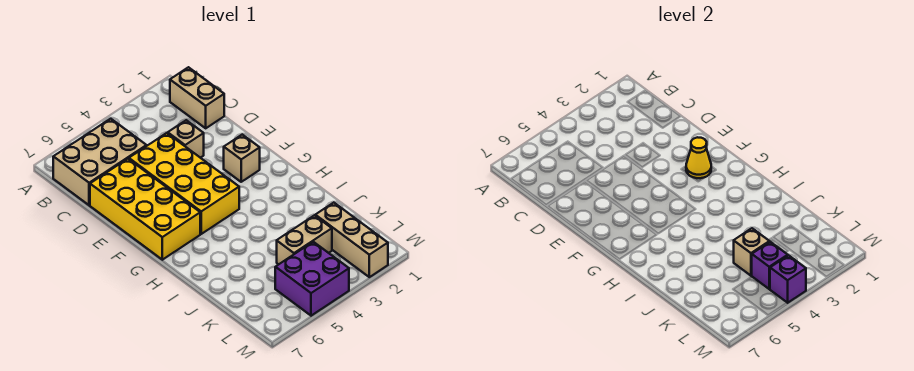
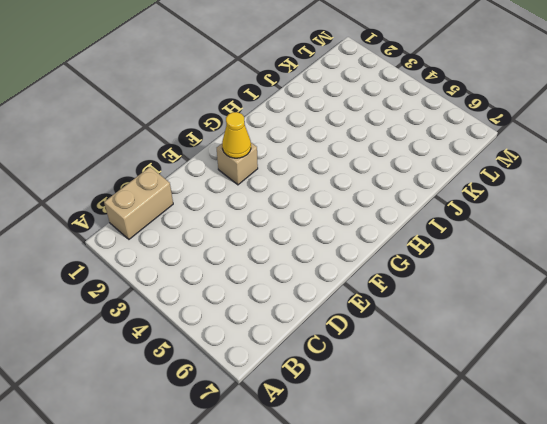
none -> tan 2x3 brick [53,119,147,205]
none -> tan 1x1 brick [168,120,204,158]
none -> yellow 2x4 brick [129,133,239,234]

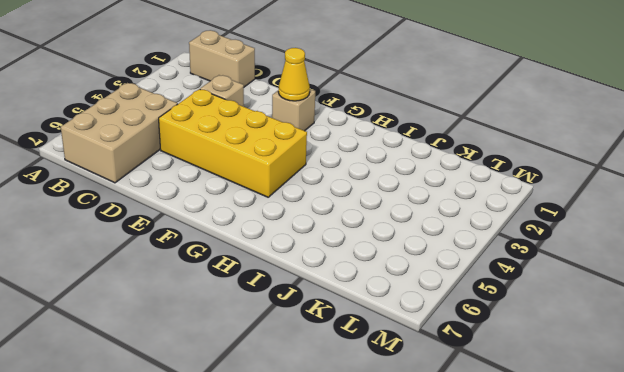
none -> yellow 2x4 brick [90,159,200,260]
none -> tan 1x3 brick [315,203,388,277]
none -> tan 1x2 brick [277,215,332,264]

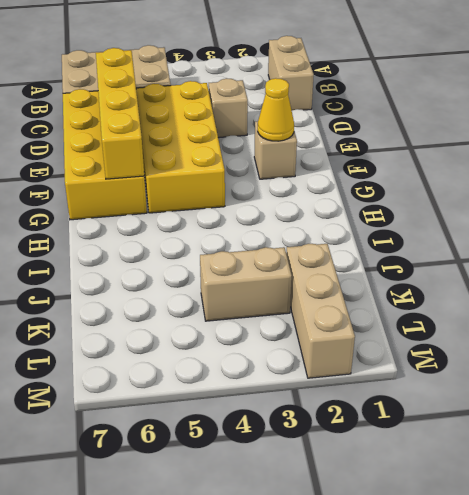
yellow 1x4 brick [96,48,144,179] -> none
none -> purple 2x2 brick [275,242,349,316]
none -> tan 1x1 brick [734,228,769,276]
none -> purple 1x1 brick [752,242,788,289]

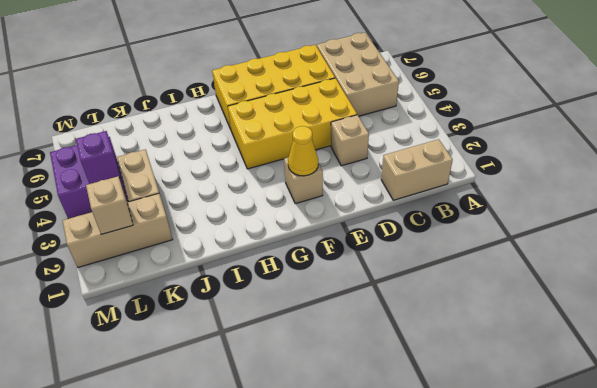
tan 1x1 brick [86,176,133,235] -> tan 1x1 brick moved to [734,228,769,276]
none -> purple 1x1 brick [770,255,806,303]

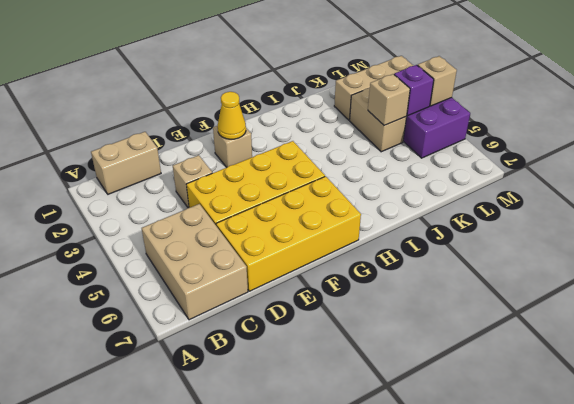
tan 1x1 brick [417,56,457,106] -> purple 1x1 brick [770,255,806,303]

